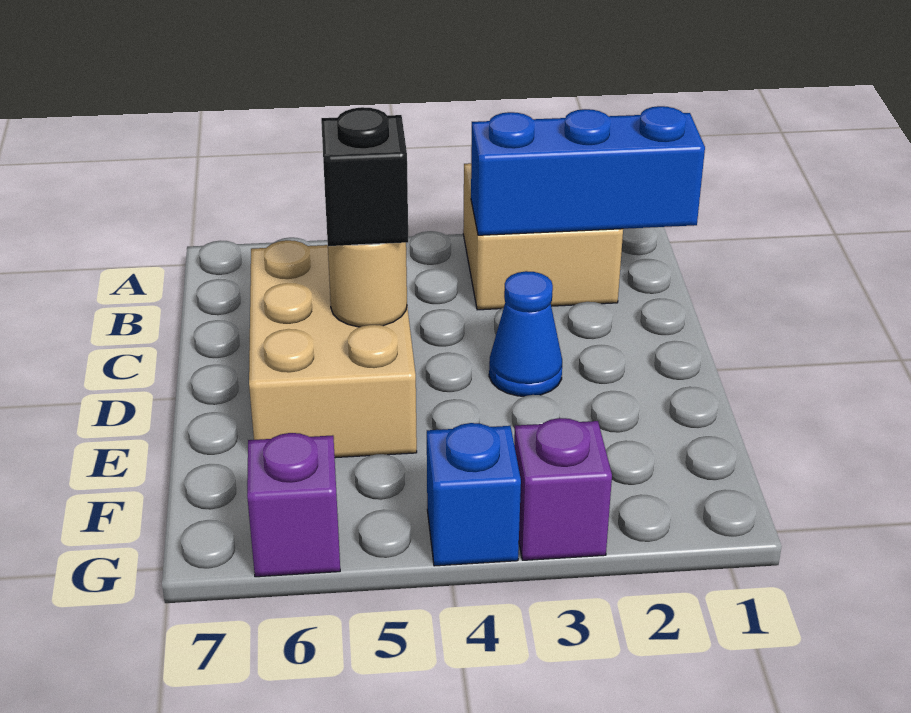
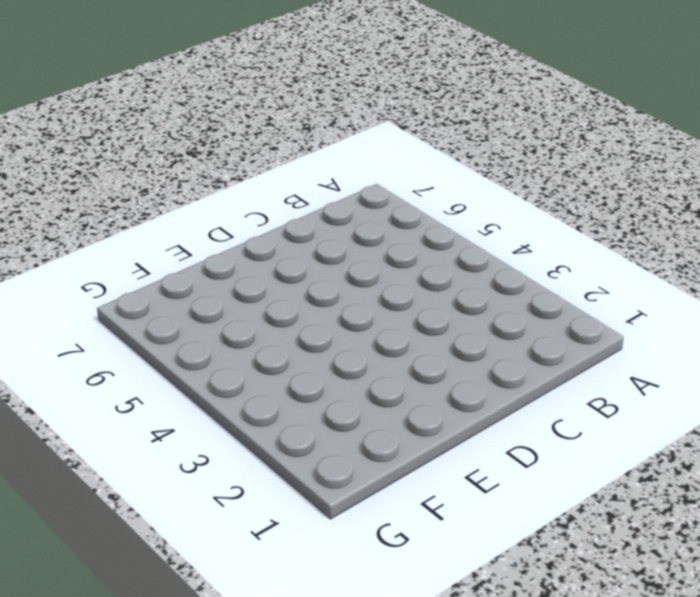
none -> tan 2x2 brick [463,163,623,310]
none -> tan 2x3 brick [249,240,417,458]

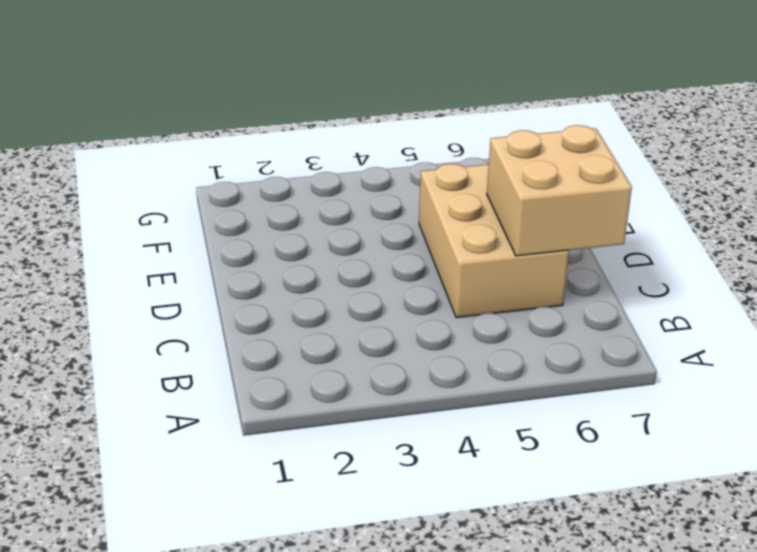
tan 2x2 brick [487,125,632,256] -> tan 2x2 brick moved to [463,163,623,310]
none -> blue 1x1 cone [489,271,562,396]
none -> purple 1x1 brick [514,418,612,560]

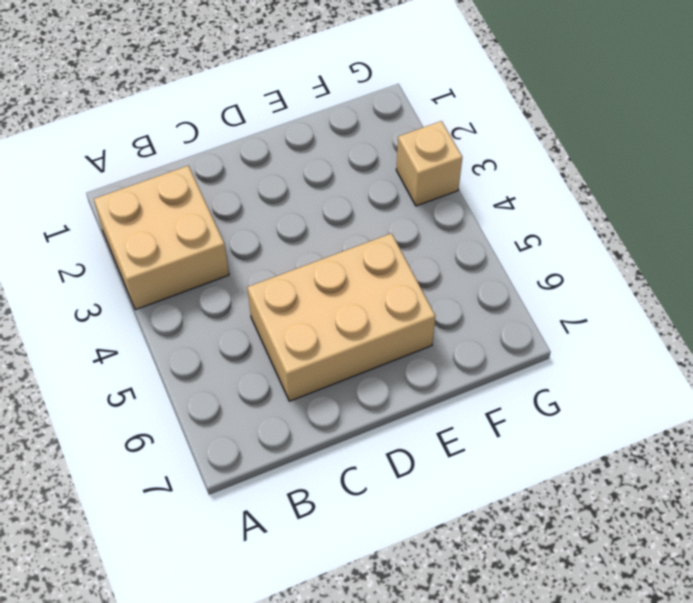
tan 1x1 brick [396,121,462,206] -> purple 1x1 brick [514,418,612,560]
none -> blue 1x1 cone [489,271,562,396]
none -> blue 1x1 brick [427,423,521,566]

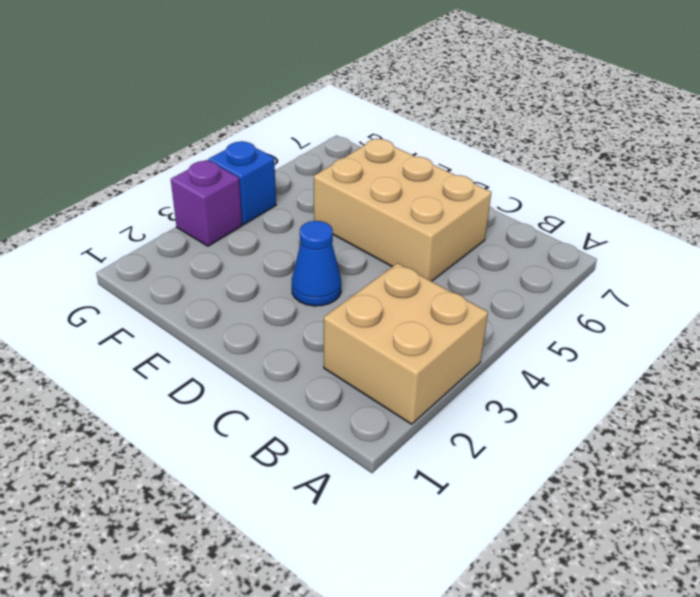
none -> purple 1x1 brick [247,433,340,577]
none -> blue 1x3 brick [471,106,705,235]

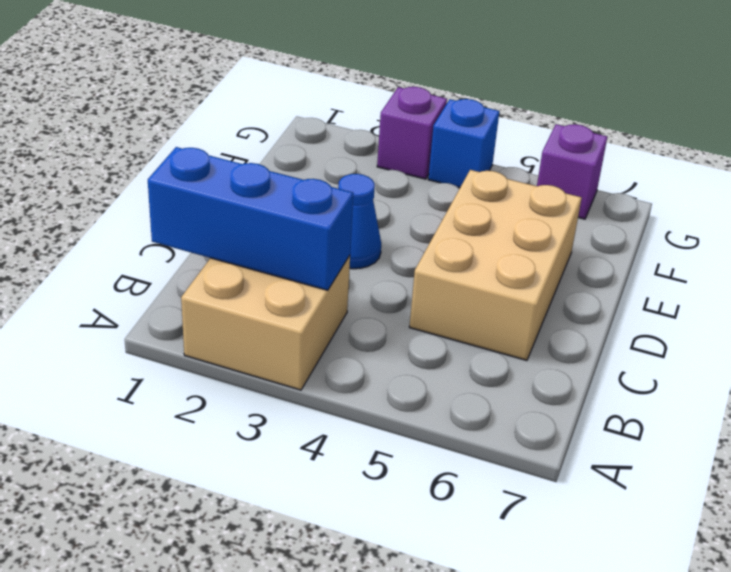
none -> tan 1x1 round brick [328,243,407,327]
none -> black 1x1 brick [321,107,408,246]

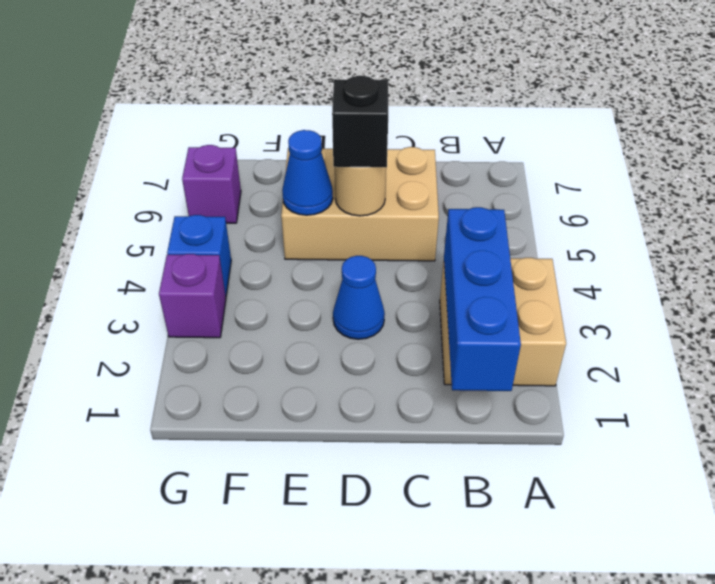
blue 1x1 cone [282,130,333,215] -> none

